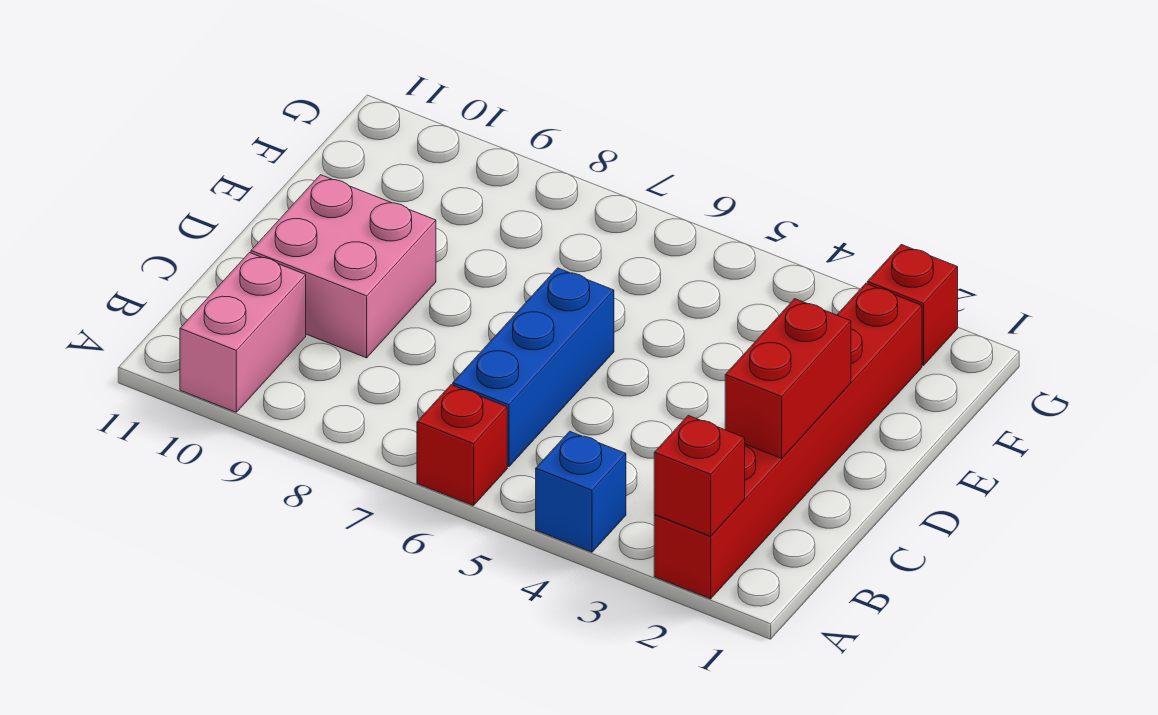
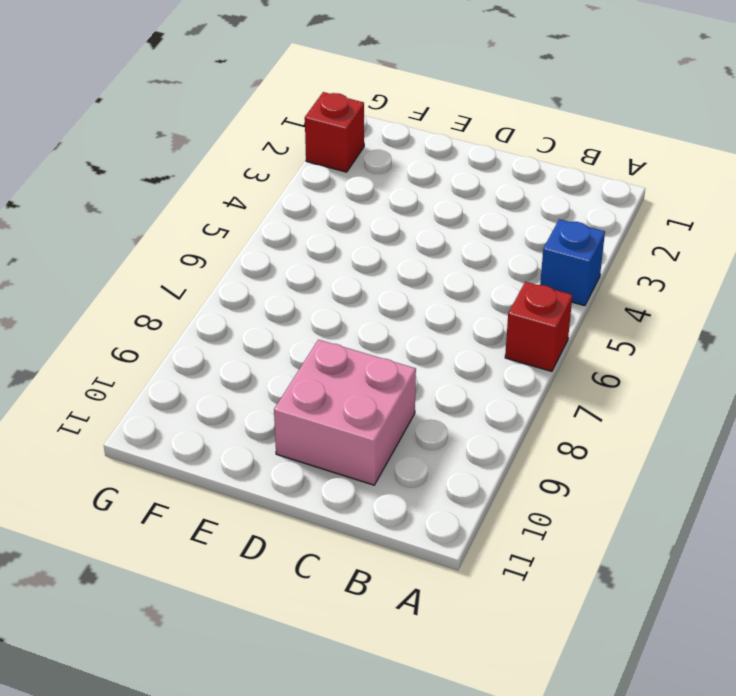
none -> red 1x6 brick [654,284,922,599]
none -> pink 1x2 brick [180,253,306,412]

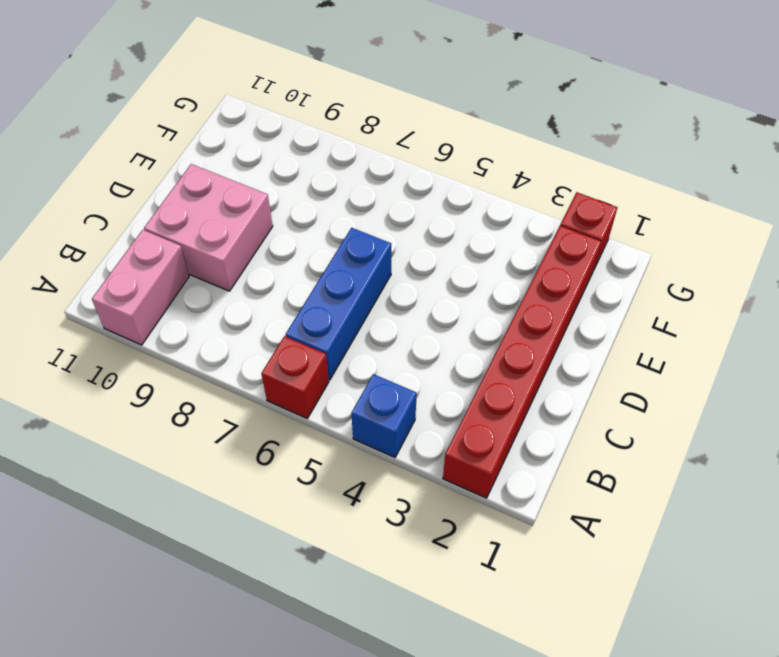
none -> red 1x1 brick [654,415,745,536]
none -> red 1x2 brick [725,299,851,458]

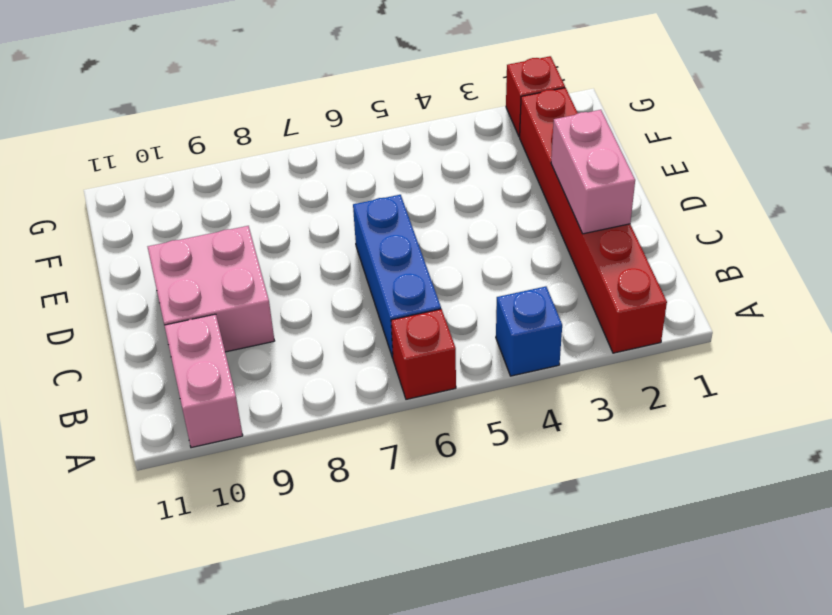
pink 1x2 brick [551,110,635,234] -> red 1x2 brick [725,299,851,458]
none -> red 1x1 brick [654,415,745,536]

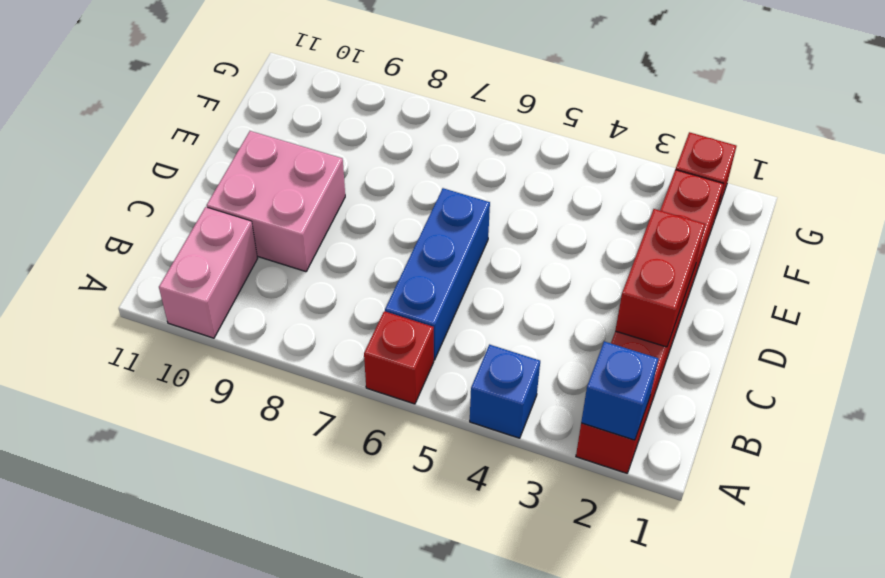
blue 1x1 brick [581,341,658,440] -> red 1x1 brick [654,415,745,536]

